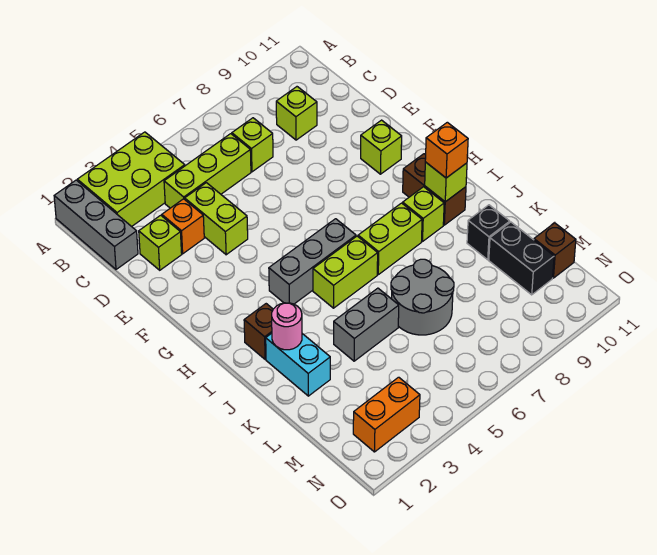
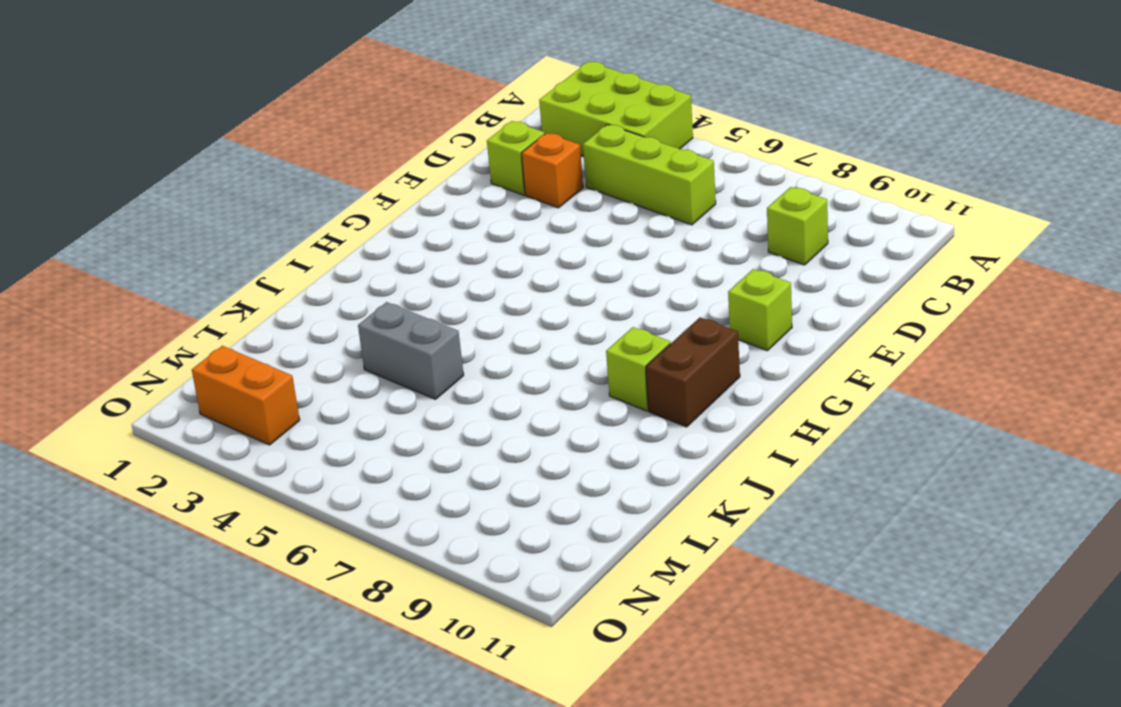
none -> grey 1x3 brick [54,180,138,269]
none -> lime 1x1 brick [232,118,273,172]
none -> lime 1x2 brick [185,183,248,255]

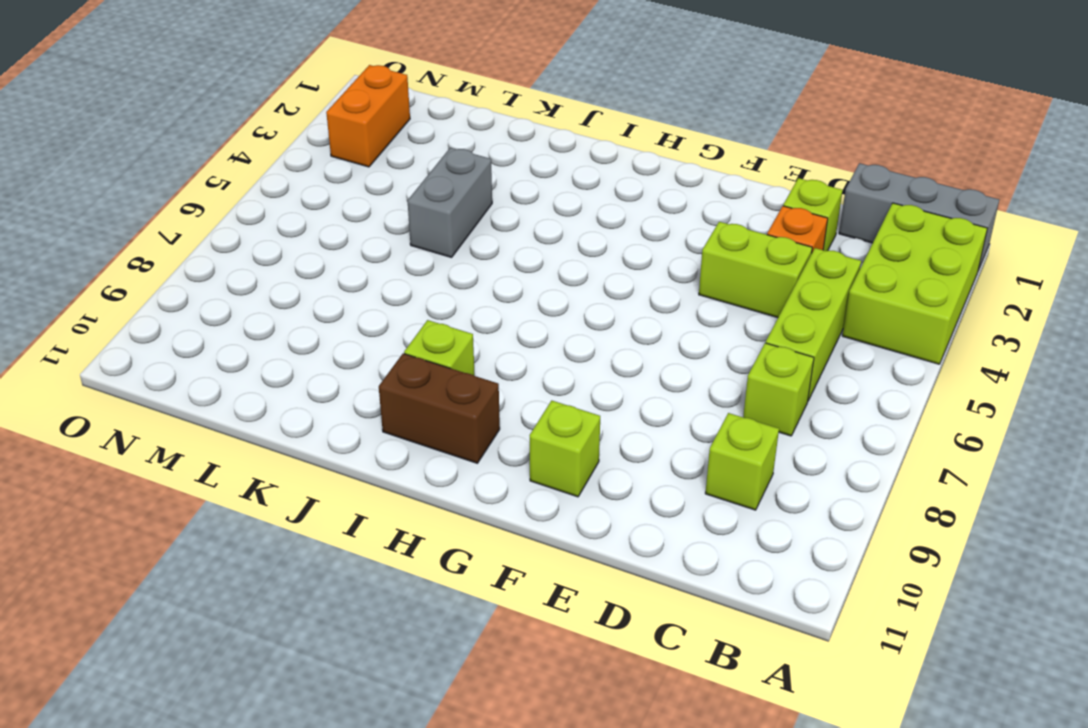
none -> grey 1x3 brick [269,219,356,304]
none -> brown 1x1 brick [244,304,273,359]
none -> lime 1x2 brick [313,236,378,308]

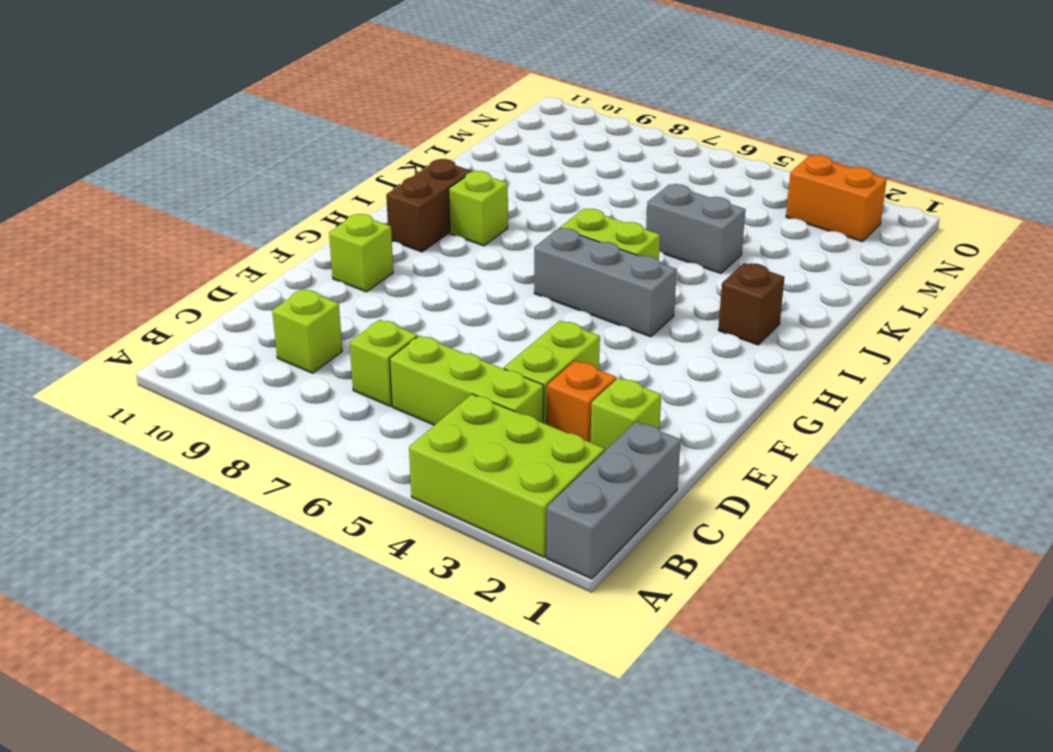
none -> lime 1x2 brick [358,203,422,275]
none -> cyan 1x2 brick [266,333,330,396]
none -> grey 2x2 round brick [391,259,454,335]

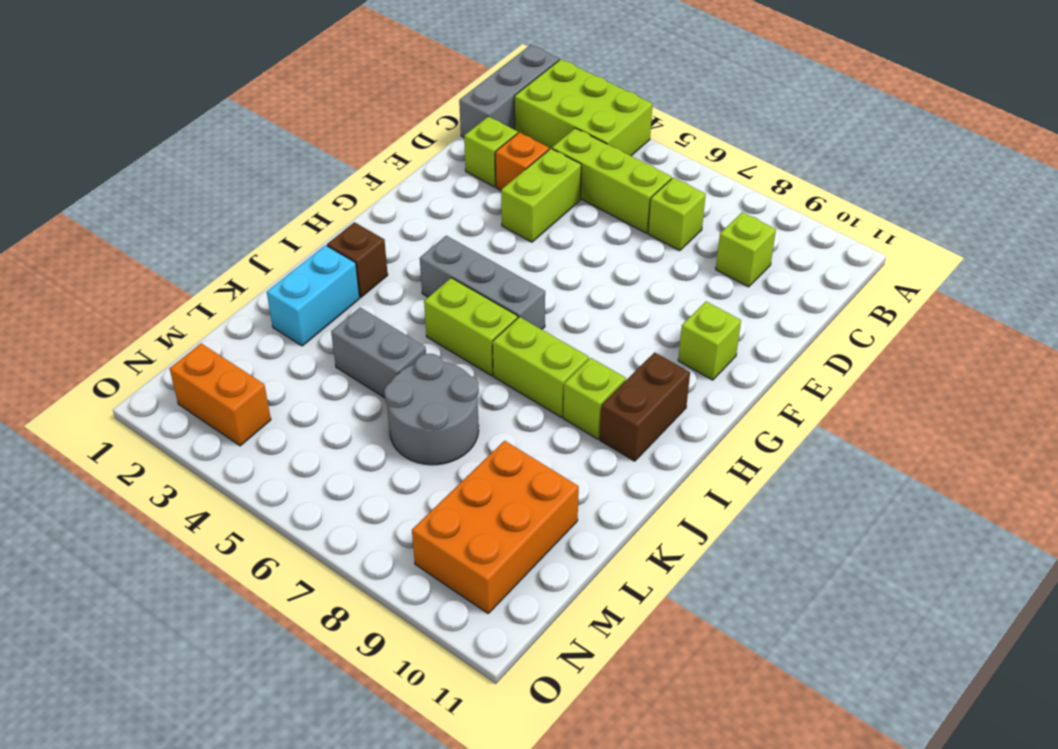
orange 2x3 brick [412,441,579,613] -> black 1x2 brick [489,222,554,295]
none -> black 1x1 brick [467,205,510,260]
none -> brown 1x1 brick [534,223,576,278]
none -> lime 1x1 brick [425,162,467,202]

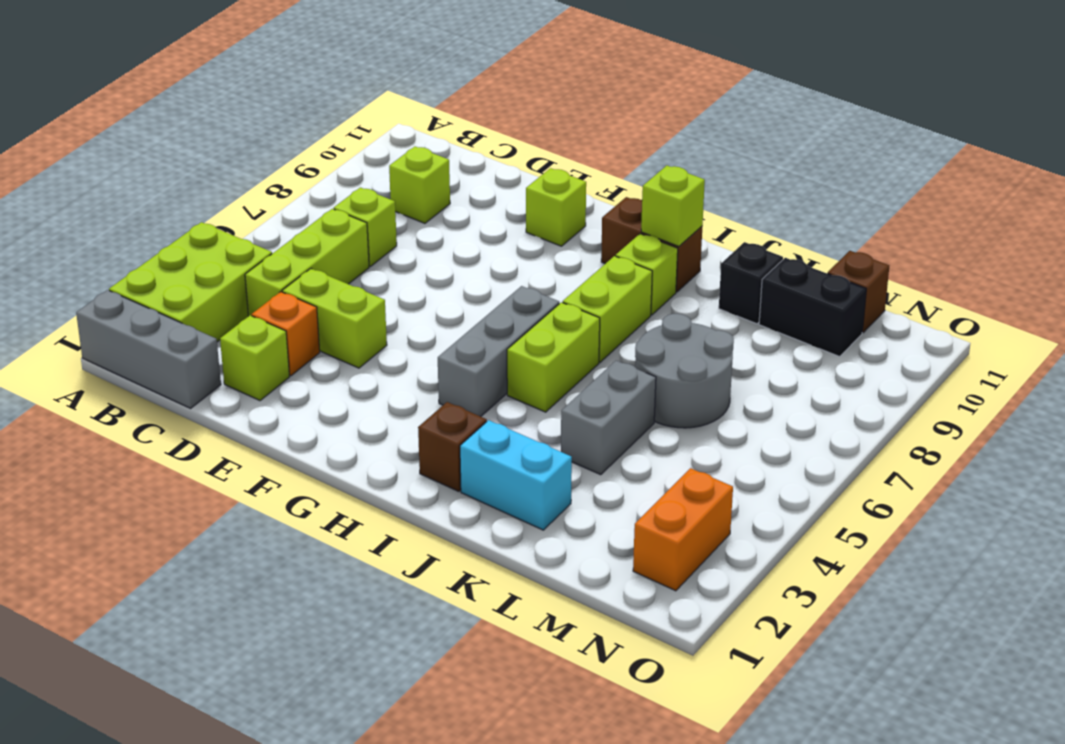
none -> pink 1x1 round brick [272,303,302,350]
none -> orange 1x1 brick [425,122,468,178]

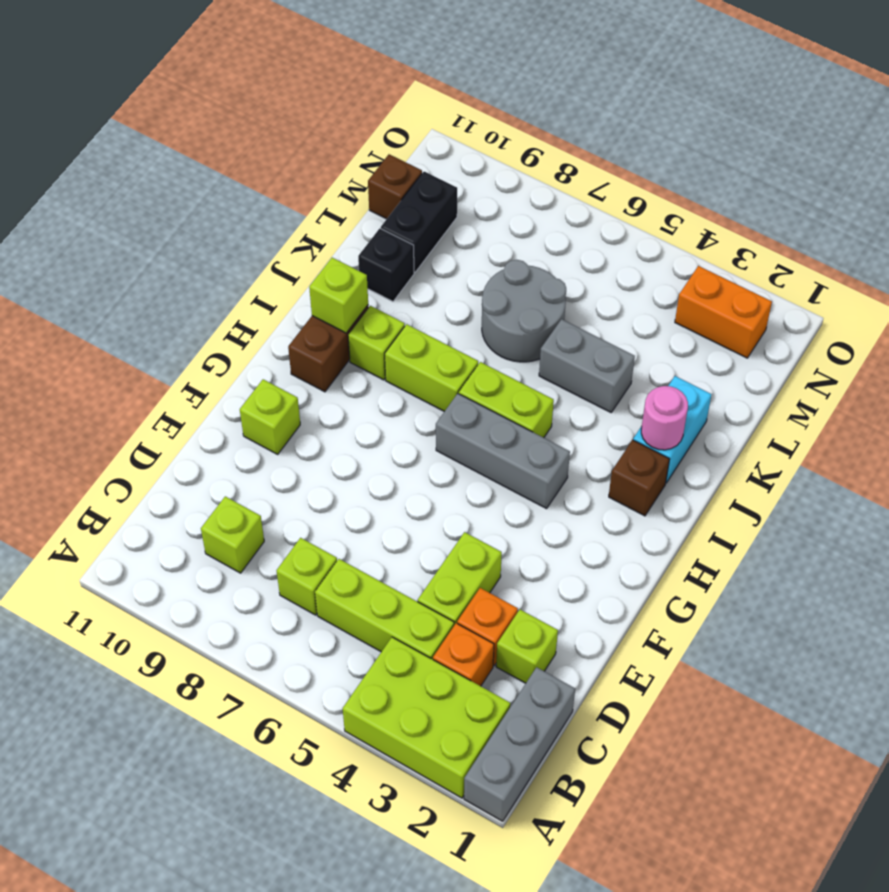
orange 1x1 brick [433,623,494,686] -> orange 1x1 brick moved to [425,122,468,178]

